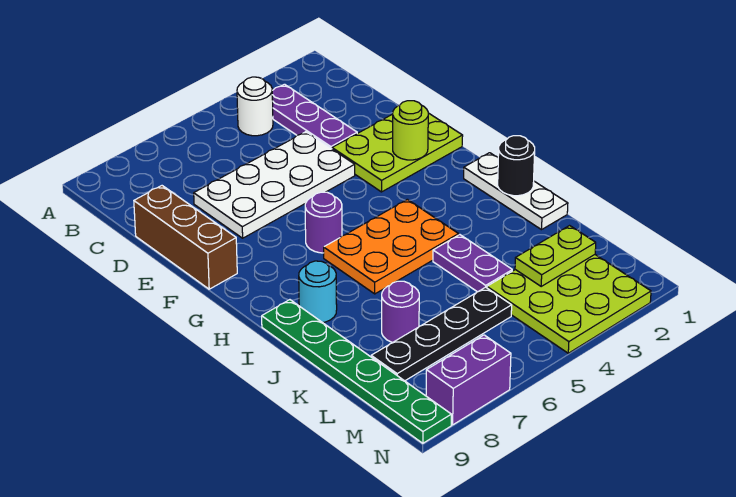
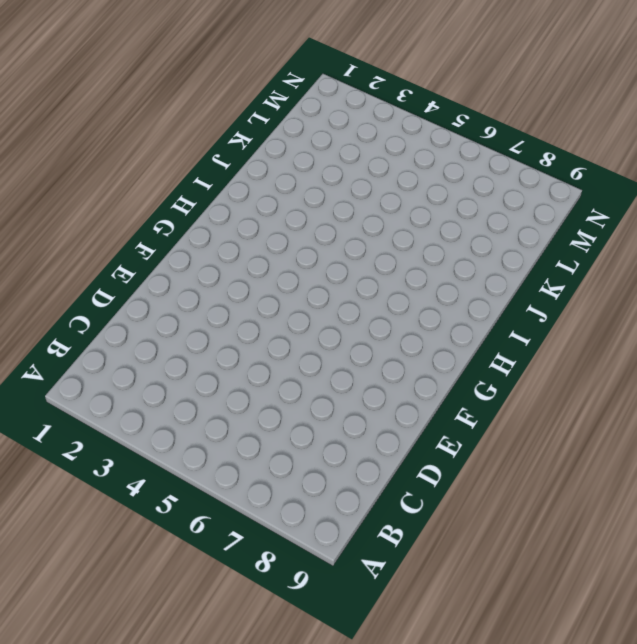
none -> purple 1x3 plate [272,84,357,149]
none -> white 1x1 round brick [237,77,273,136]
none -> white 2x4 plate [194,132,355,238]

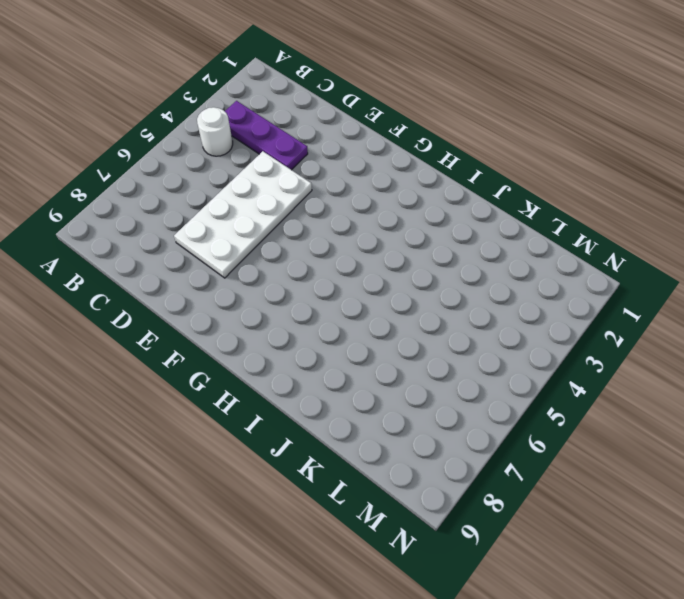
none -> brown 1x3 brick [134,186,237,289]
none -> lime 2x3 plate [332,113,463,192]
none -> purple 1x1 round brick [305,192,342,253]

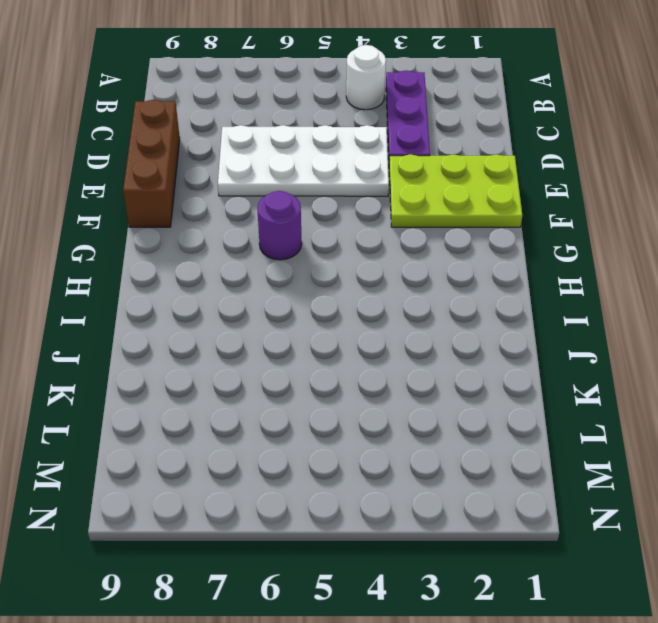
none -> white 1x3 plate [464,153,568,230]
none -> orange 2x3 plate [324,199,459,294]
none -> cyan 1x1 round brick [299,261,337,323]

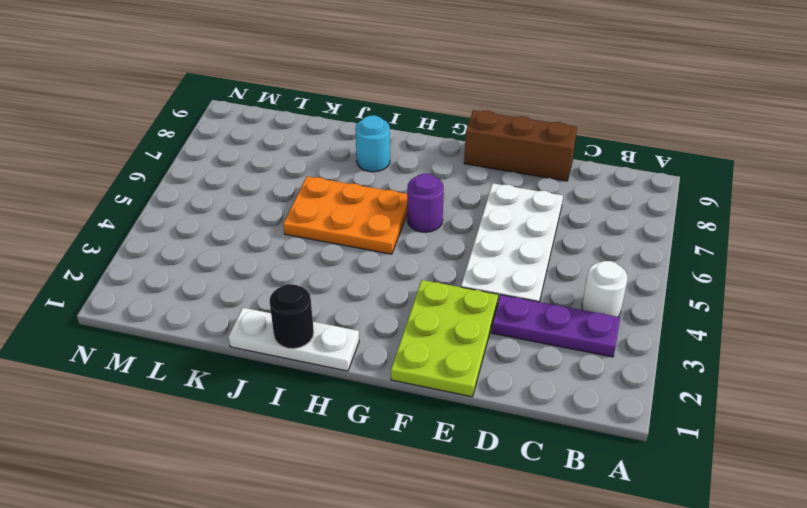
orange 2x3 plate [283,176,407,254] -> orange 2x3 plate turned to [324,199,459,294]
none -> green 1x6 plate [262,300,451,443]
none -> purple 1x2 plate [433,235,512,292]
none -> purple 1x1 round brick [382,281,419,342]

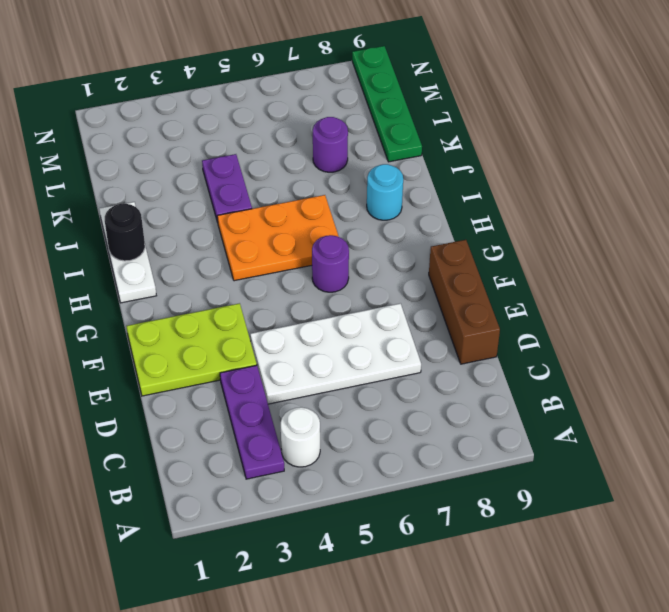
green 1x4 plate [352,46,422,162] -> green 1x6 plate [262,300,451,443]
none -> lime 3x3 plate [487,255,651,353]
none -> black 1x4 plate [371,287,512,381]
none -> purple 1x2 brick [426,335,511,425]

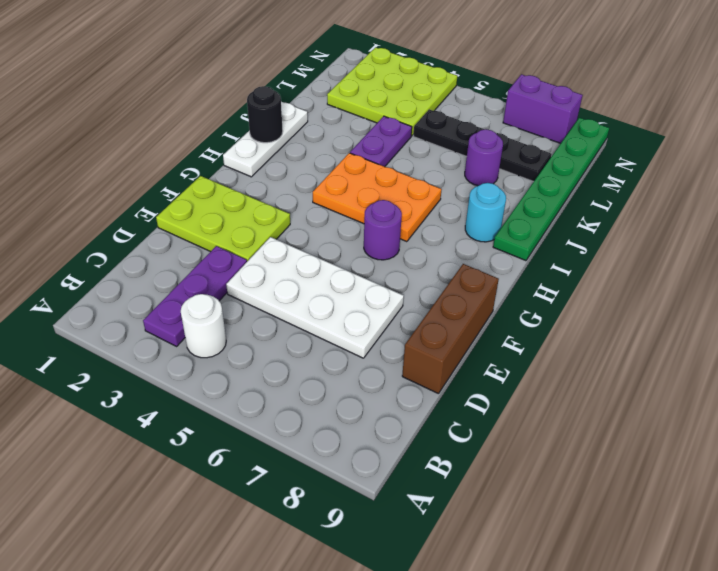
none -> lime 1x1 round brick [393,101,428,160]
none -> lime 1x2 plate [515,226,596,286]

